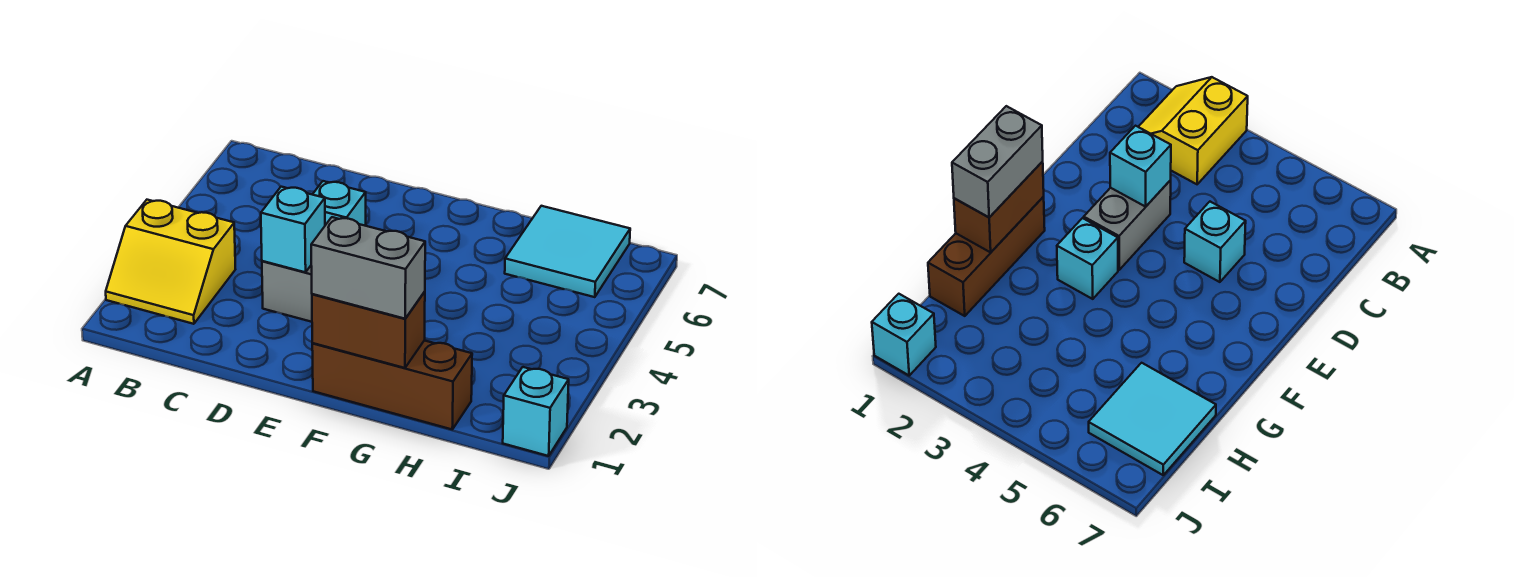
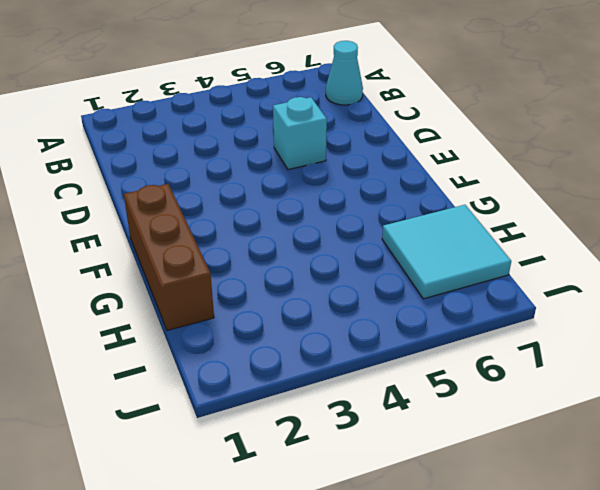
cyan 1x1 cone [326,41,363,105] -> none
none -> yellow 2x2 slope [106,200,235,324]
none -> grey 1x2 brick [262,261,312,322]

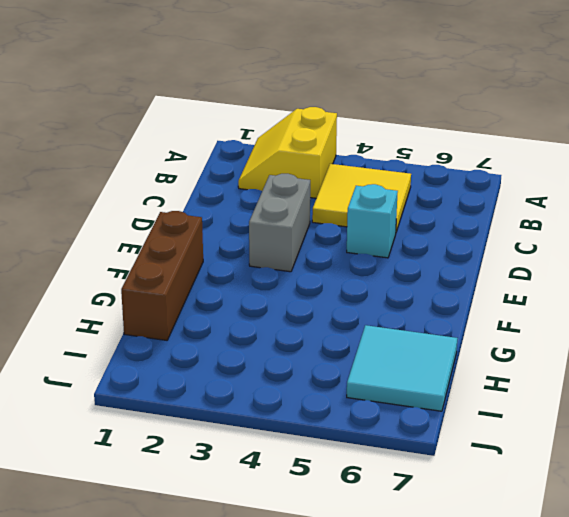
yellow 2x2 tile [312,164,411,232] -> none
none -> cyan 1x1 brick [1057,218,1118,299]
none -> cyan 1x1 brick [503,367,569,456]

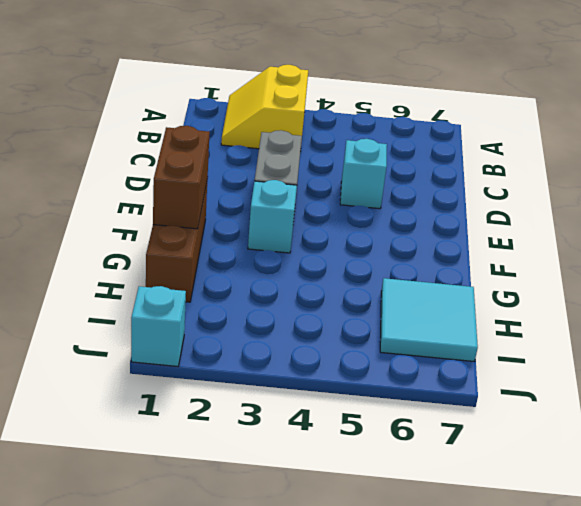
none -> cyan 1x1 brick [261,187,325,272]
none -> grey 1x2 brick [311,217,425,319]

